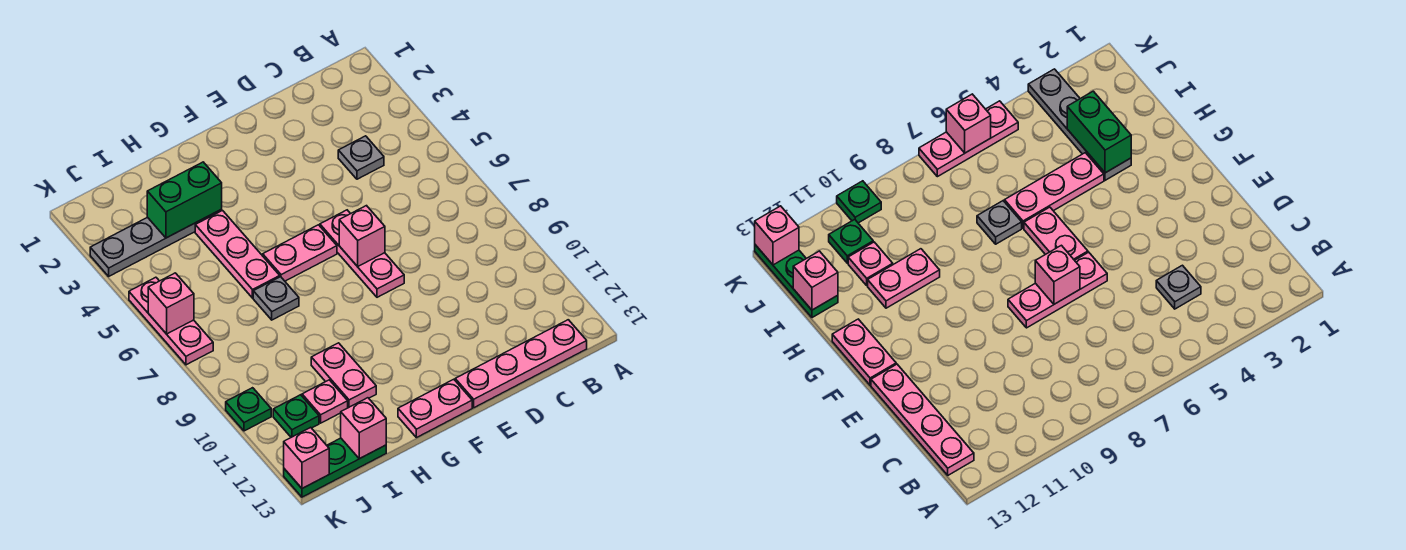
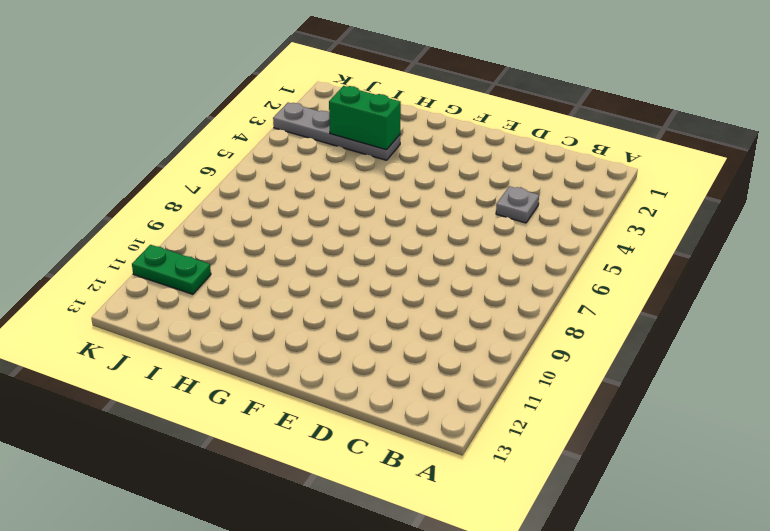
green 1x2 plate [132,245,211,294] -> green 1x1 plate [273,395,319,437]
none -> pink 1x4 plate [455,320,587,408]
none -> pink 1x3 plate [320,210,404,297]
none -> pink 1x2 plate [263,225,337,281]

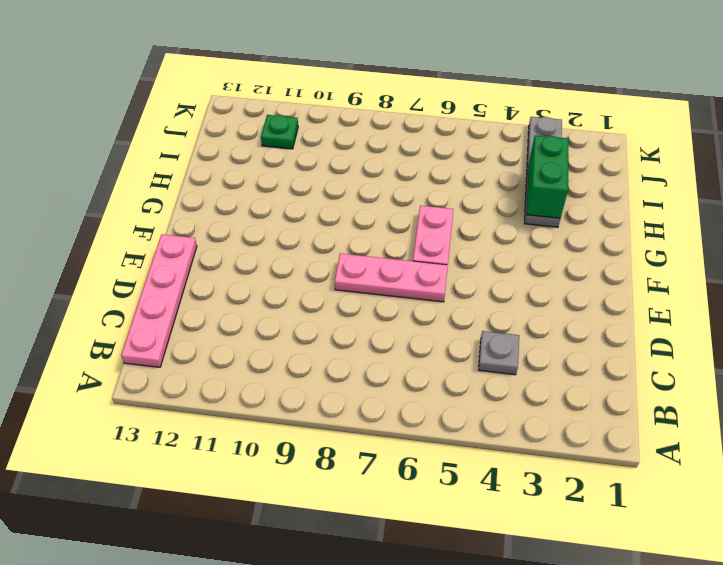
none -> pink 1x2 plate [398,379,472,438]
none -> pink 1x3 plate [195,211,280,298]
none -> grey 1x1 plate [253,277,299,320]

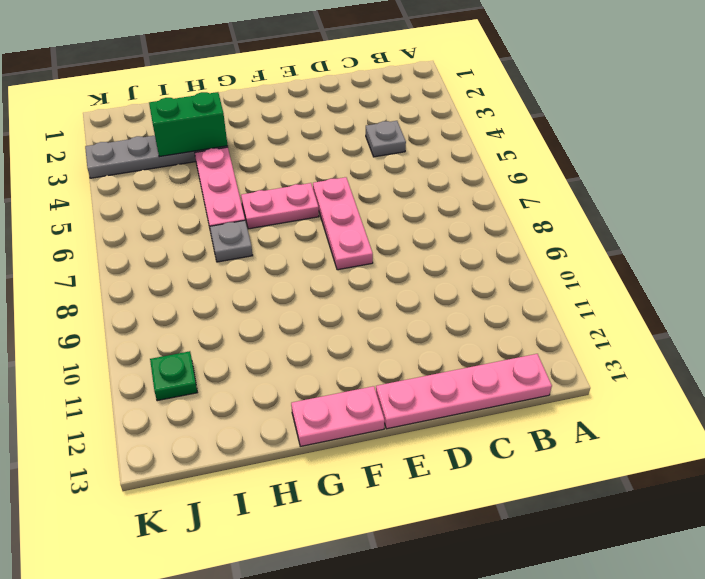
none -> pink 1x2 plate [311,343,376,408]
none -> pink 1x1 plate [302,380,348,423]
none -> green 1x3 plate [284,438,386,497]

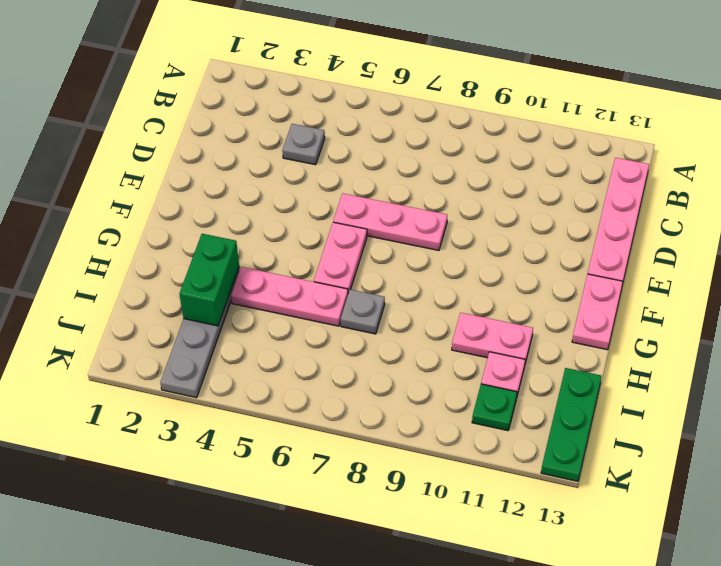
none -> pink 1x3 plate [129,277,213,365]
none -> green 1x1 plate [226,388,271,431]
none -> pink 1x1 brick [339,206,385,267]

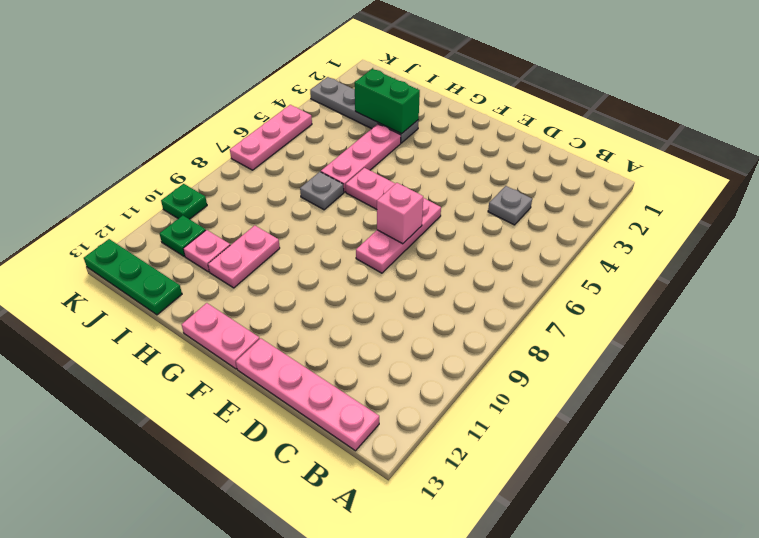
none -> pink 1x1 brick [341,398,386,459]
none -> pink 1x1 brick [148,273,194,334]
none -> pink 1x1 brick [284,427,329,488]

